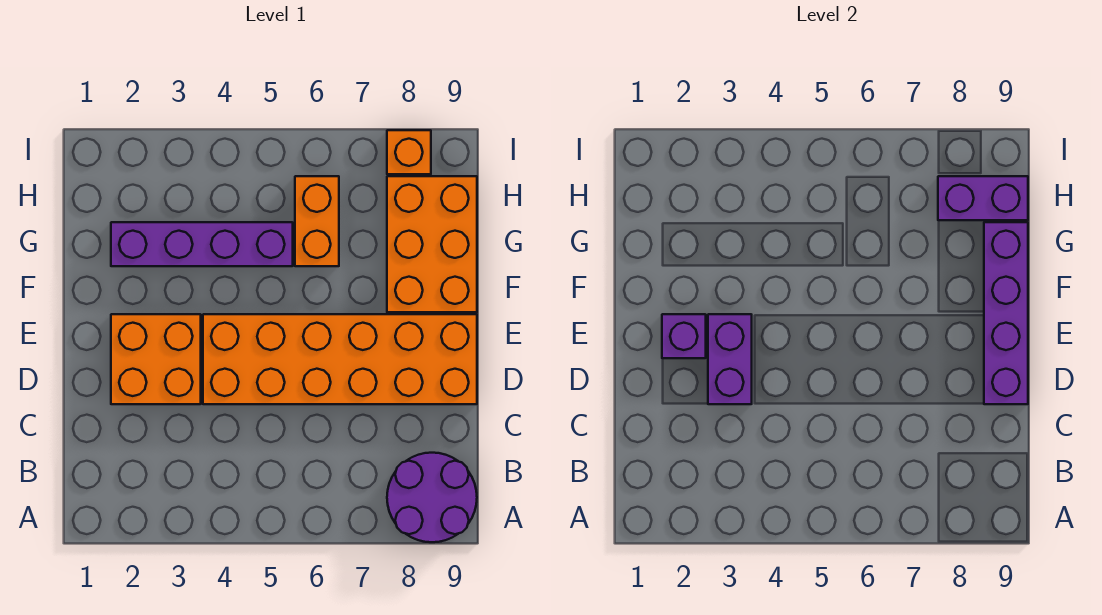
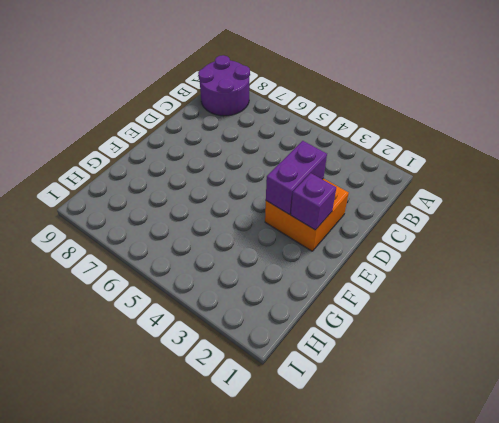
none -> orange 2x6 brick [203,314,477,404]
none -> orange 2x3 brick [387,176,477,312]

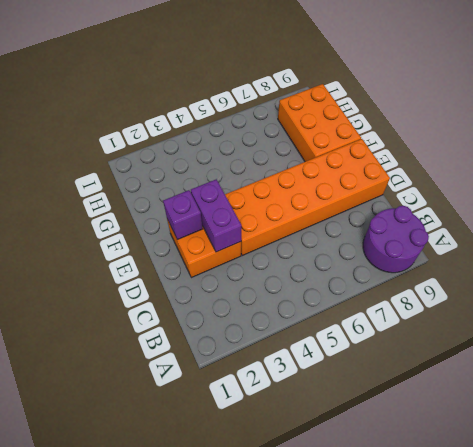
none -> purple 1x4 brick [111,222,293,266]
none -> orange 1x2 brick [295,176,339,266]

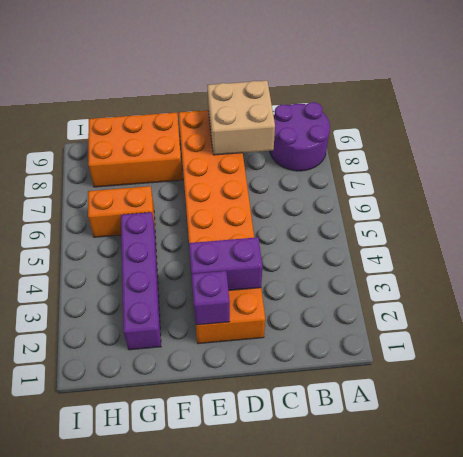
tan 2x2 brick [207,81,275,155] -> purple 1x4 brick [984,222,1028,404]
none -> orange 1x1 brick [387,130,431,174]
none -> purple 1x2 brick [938,176,1028,220]

